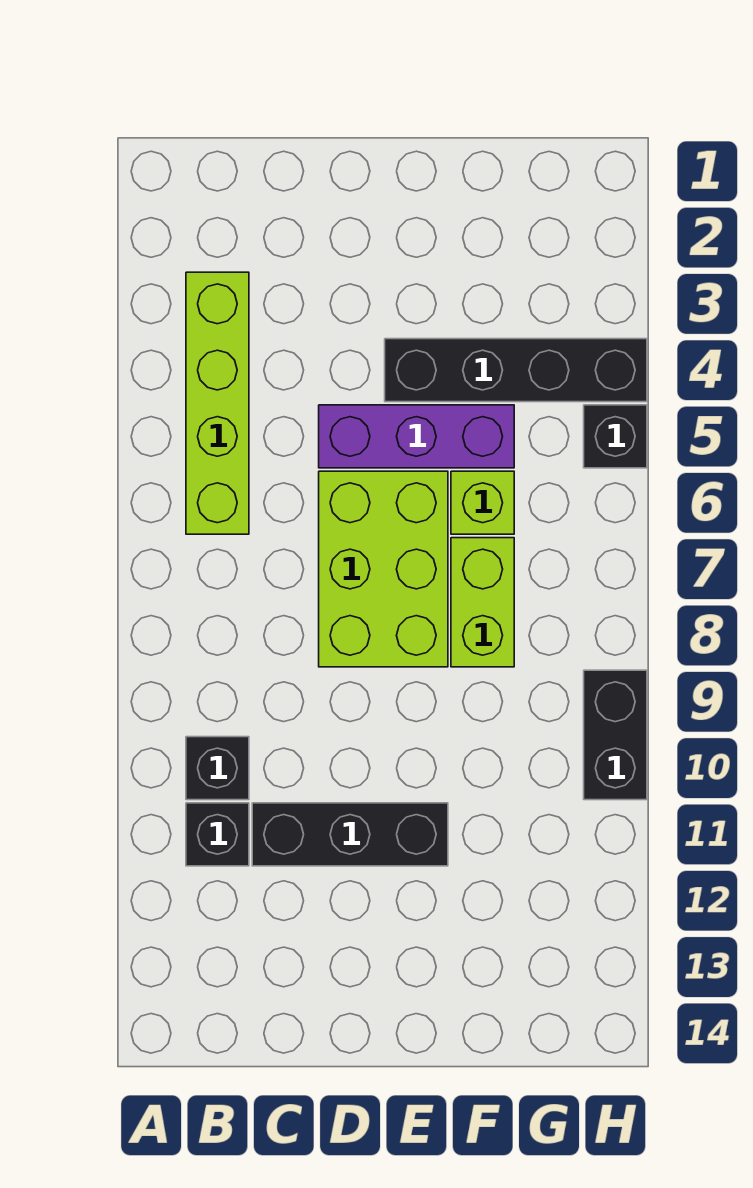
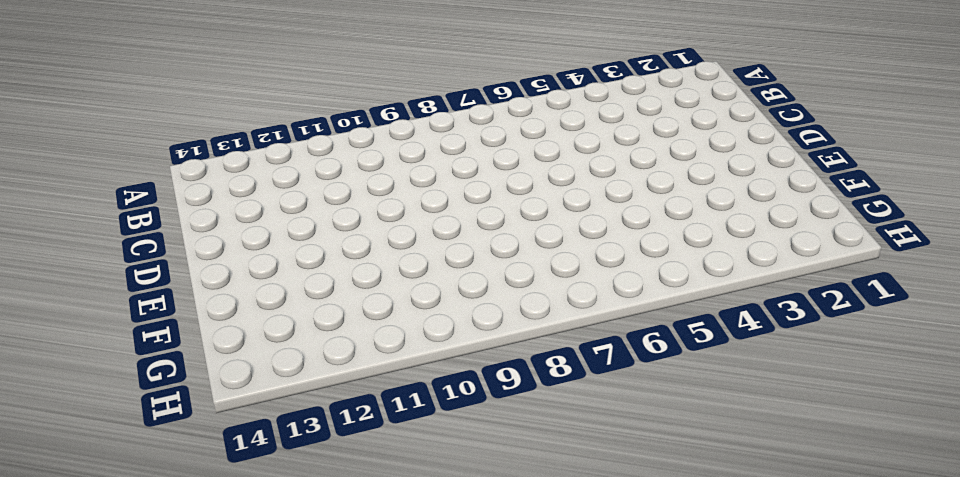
none -> lime 1x4 brick [186,272,249,534]
none -> black 1x1 brick [186,737,249,800]

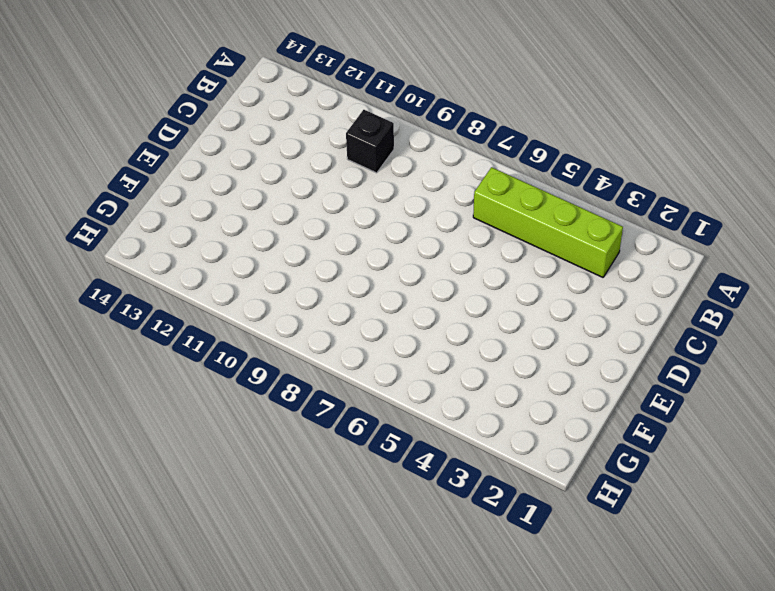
none -> black 1x1 brick [186,803,249,866]
none -> black 1x3 brick [252,803,448,866]

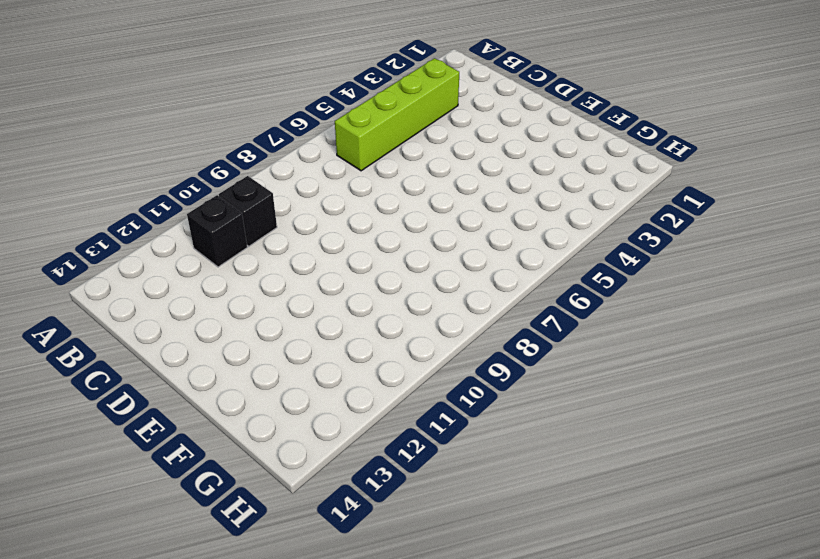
none -> black 1x3 brick [252,803,448,866]
none -> purple 1x3 brick [319,405,514,468]

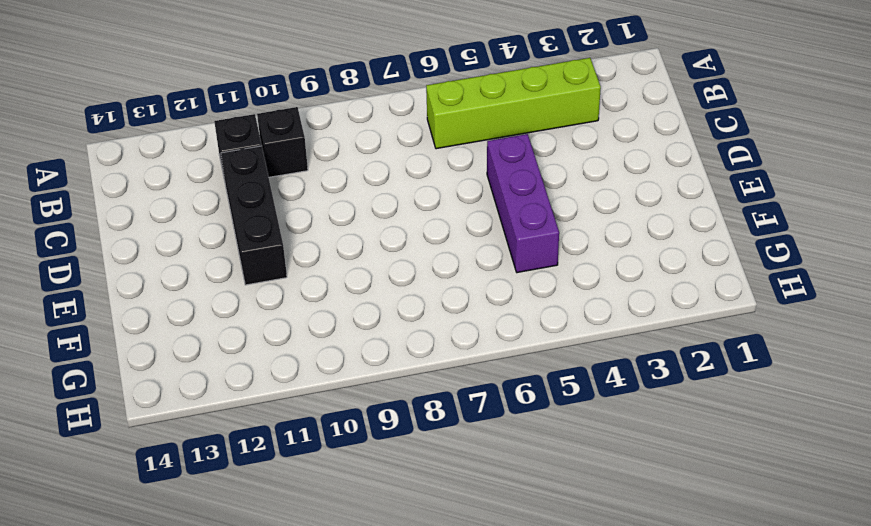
none -> lime 2x3 brick [319,471,448,667]
none -> black 1x4 brick [385,339,647,402]

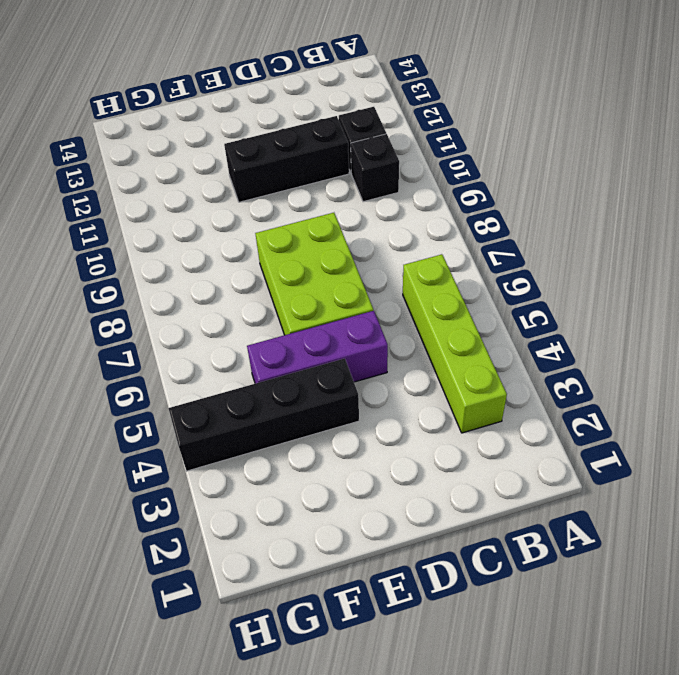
none -> lime 1x1 brick [451,471,514,534]
none -> lime 1x2 brick [451,538,514,667]

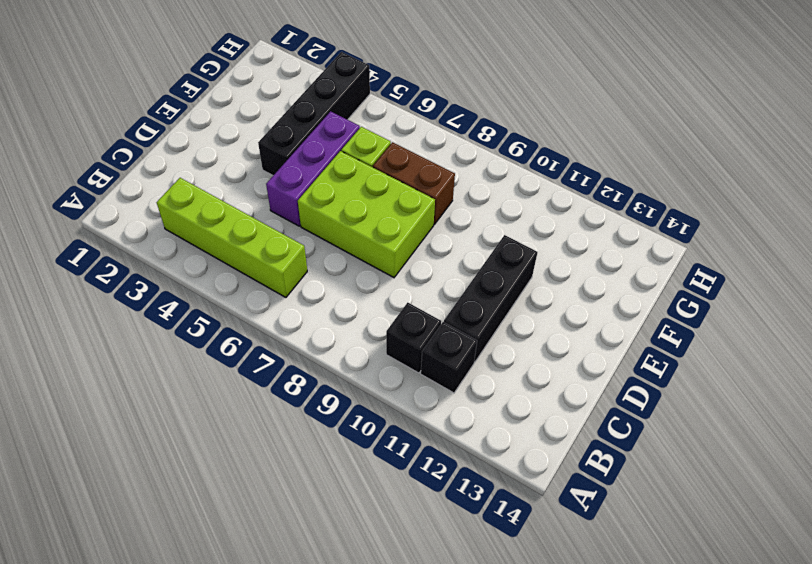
brown 1x2 brick [373,142,455,224] -> lime 1x2 brick [451,538,514,667]
none -> black 1x1 brick [584,405,647,468]
none -> black 1x2 brick [584,670,647,800]

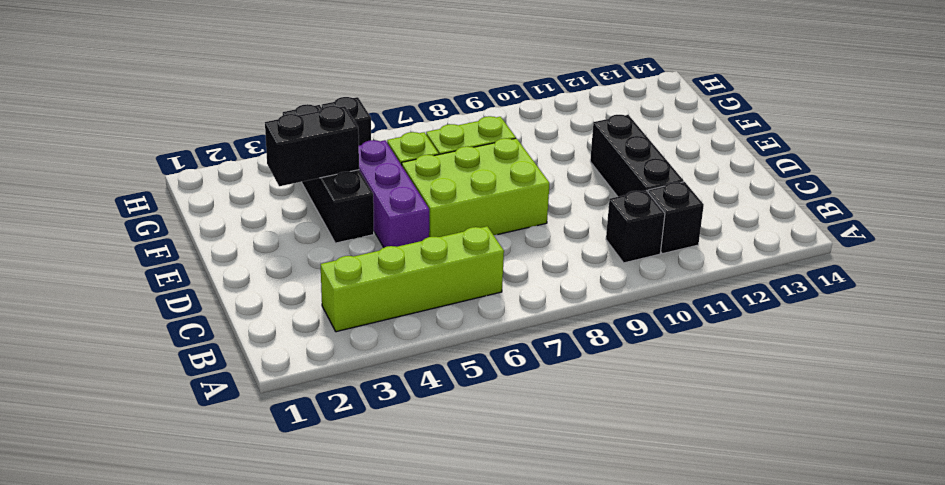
black 1x2 brick [265,106,359,186] -> black 1x2 brick moved to [584,670,647,800]

